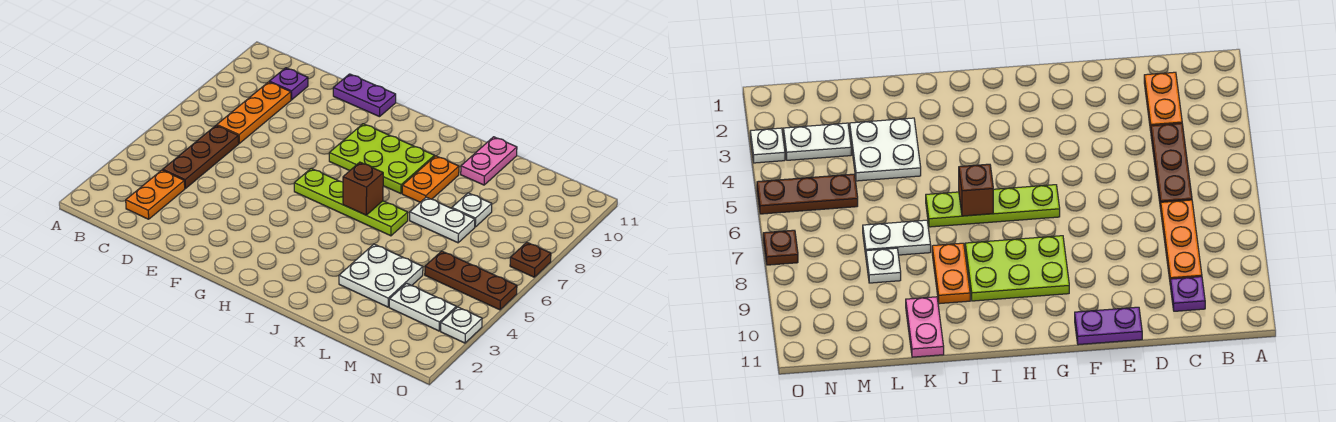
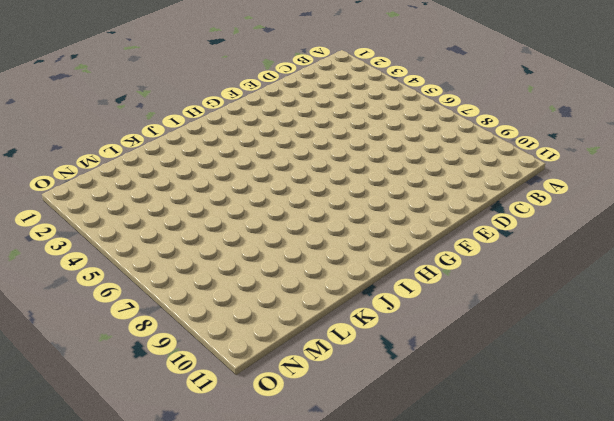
none -> orange 1x2 plate [126,170,185,219]
none -> brown 1x3 plate [163,126,239,188]
none -> orange 1x3 plate [217,82,291,143]

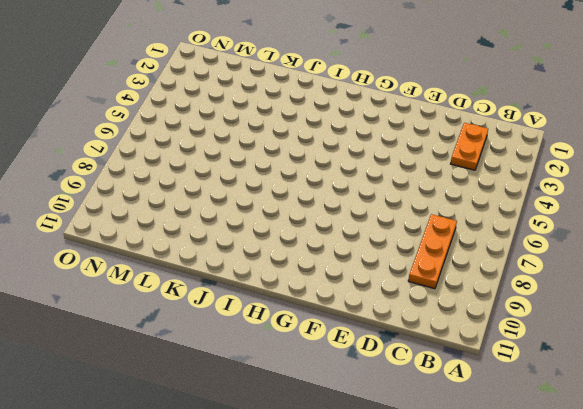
none -> brown 1x3 plate [163,126,239,188]
none -> purple 1x1 plate [269,68,308,100]
none -> purple 1x2 plate [333,74,396,117]

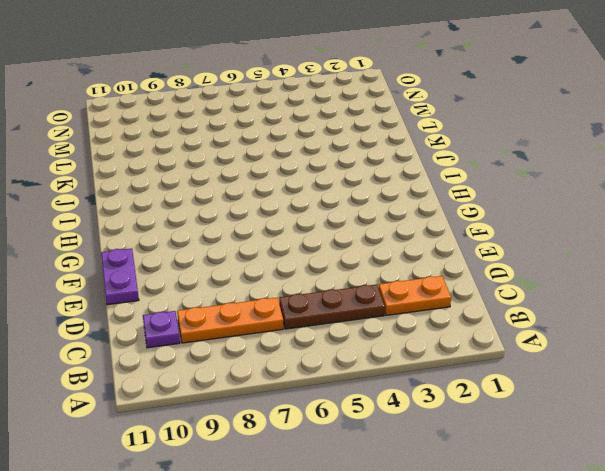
none -> lime 1x4 plate [294,168,408,236]
none -> lime 2x3 plate [329,124,434,194]
none -> orange 1x2 plate [402,156,459,202]

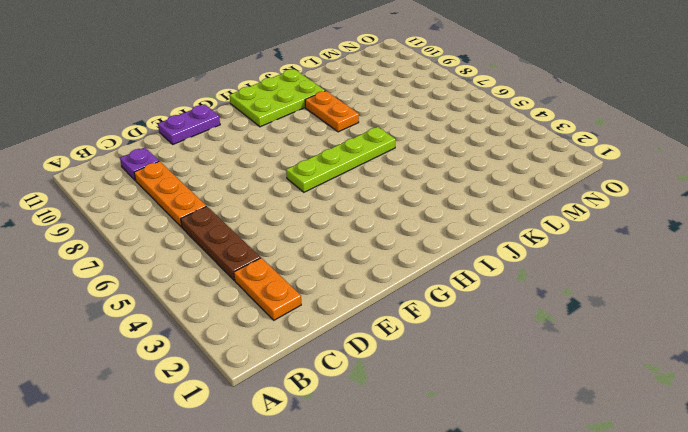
lime 2x3 plate [230,69,325,127] -> lime 2x3 plate moved to [329,124,434,194]
none -> white 2x2 plate [339,244,423,307]
none -> white 1x2 plate [410,197,475,243]
none -> pink 1x2 plate [461,137,517,185]

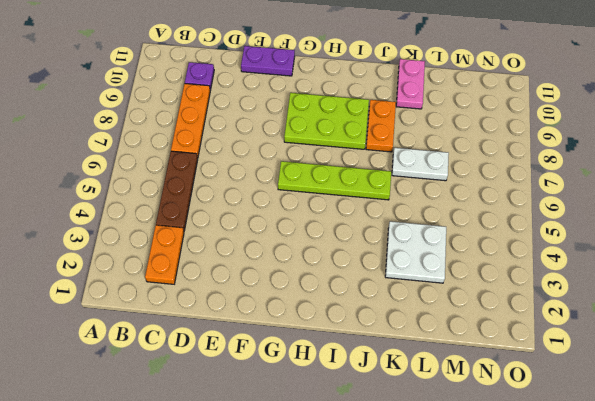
none -> white 1x1 plate [452,193,492,227]
none -> white 1x2 plate [389,283,456,331]
none -> brown 1x3 plate [425,251,517,310]

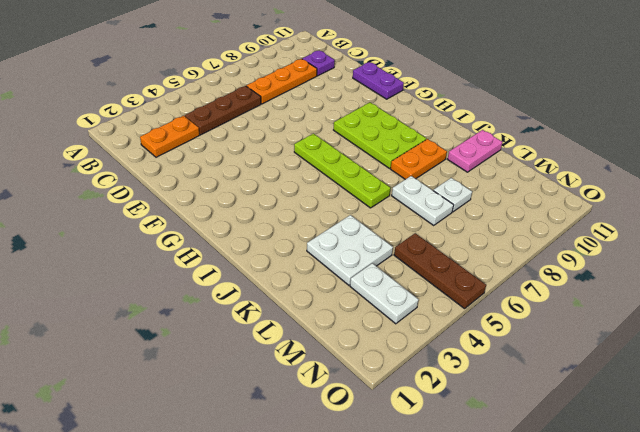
none -> white 1x1 plate [441,307,482,343]
none -> brown 1x1 plate [510,242,551,277]
none -> brown 1x1 brick [343,162,383,215]

